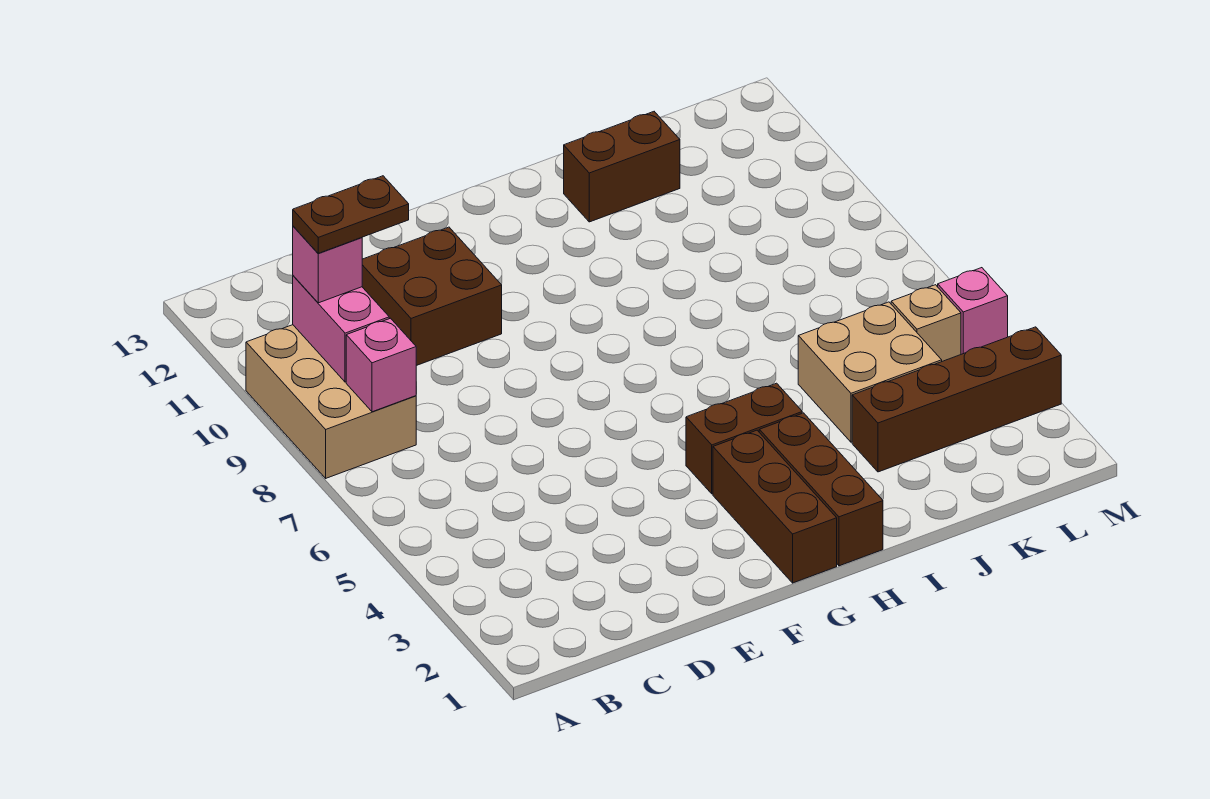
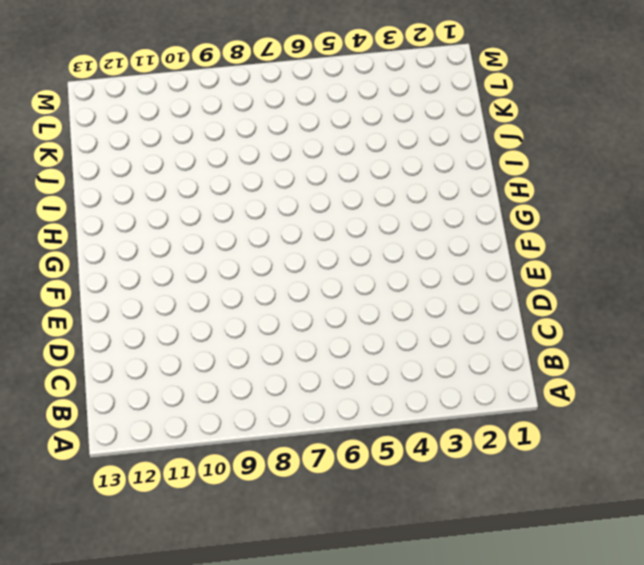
none -> tan 2x3 brick [246,325,416,478]
none -> brown 2x2 brick [362,227,502,366]
none -> brown 1x3 brick [713,430,837,583]

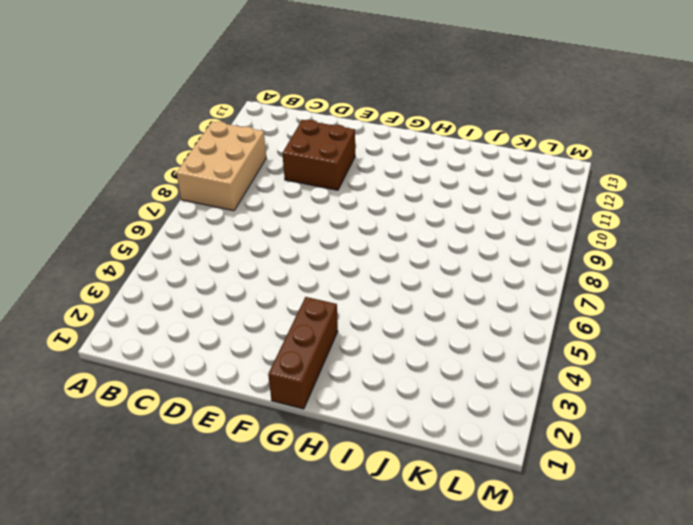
none -> brown 1x2 brick [686,383,802,494]
none -> brown 1x3 brick [759,413,883,566]
none -> brown 1x2 brick [564,112,680,222]

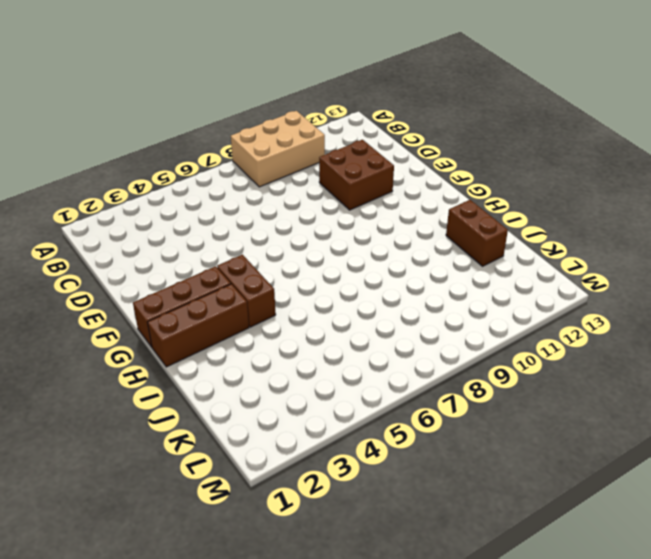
none -> brown 1x4 brick [852,327,1061,472]
none -> tan 2x2 brick [798,302,942,442]
none -> tan 1x1 brick [891,285,961,361]

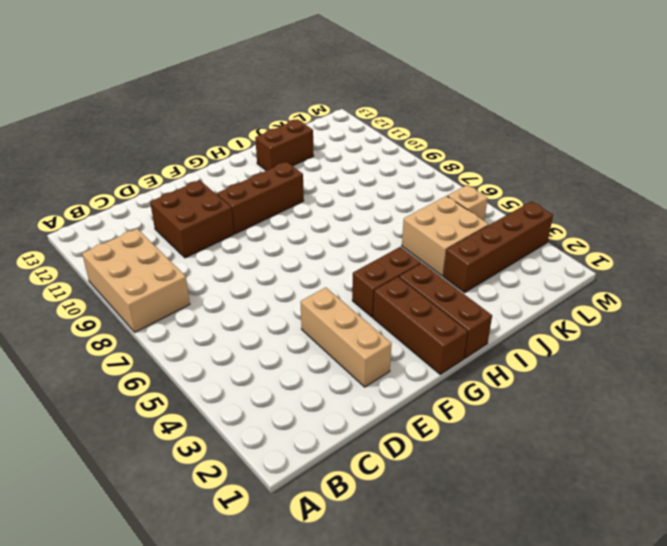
tan 1x3 brick [301,287,392,387] -> none
brown 1x3 brick [217,162,304,234] -> none
none -> pink 1x1 brick [938,268,1008,354]
none -> pink 1x1 brick [346,318,416,412]
none -> pink 1x2 brick [293,276,389,382]

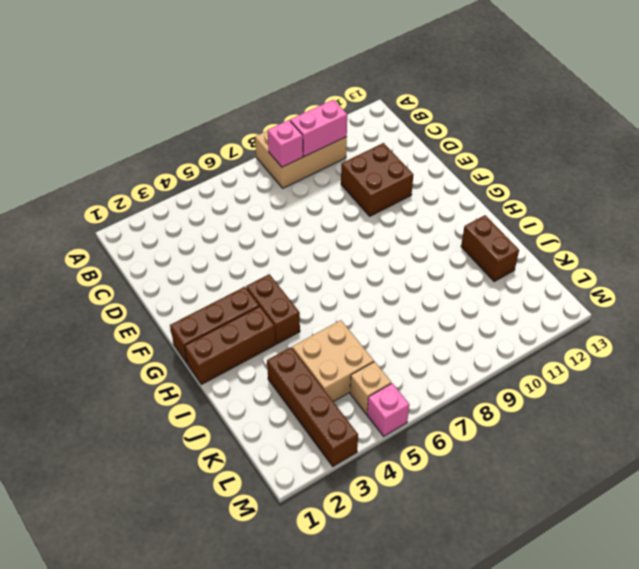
none -> pink 1x1 brick [293,226,362,303]
none -> brown 1x2 plate [293,176,409,253]

